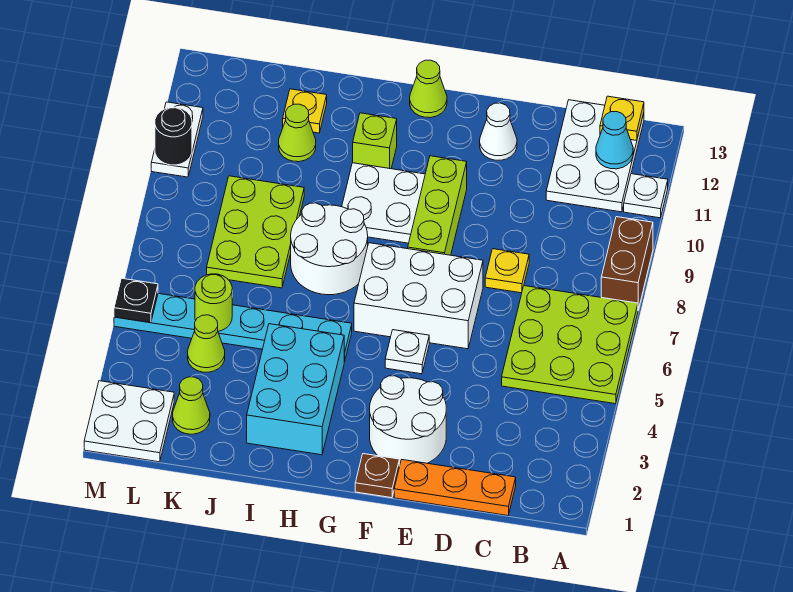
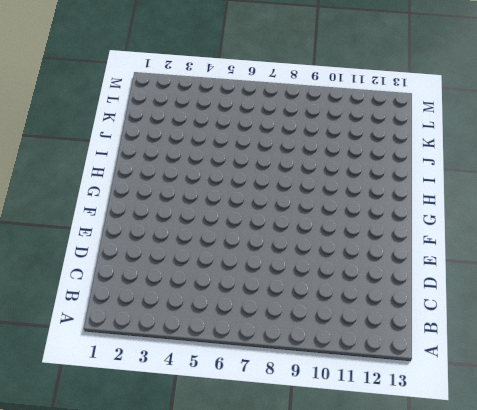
none -> lime 3x3 plate [502,286,638,404]
none -> brown 1x2 brick [601,217,653,310]
none -> white 1x1 plate [624,174,668,218]
none -> white 2x3 plate [546,100,644,212]

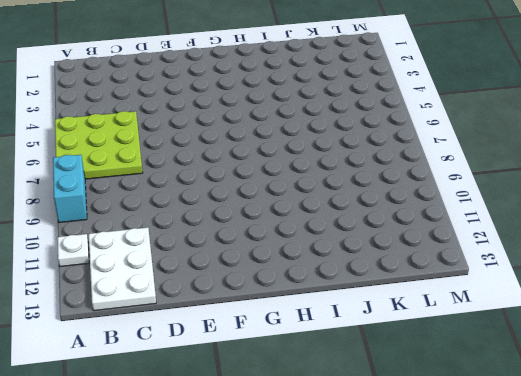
cyan 1x2 brick [53,155,87,223] -> brown 1x2 brick [601,217,653,310]
none -> orange 1x3 plate [394,460,516,516]
none -> yellow 1x1 plate [485,249,529,293]
none -> white 2x2 round brick [370,376,446,466]
none -> white 2x3 brick [354,243,483,349]

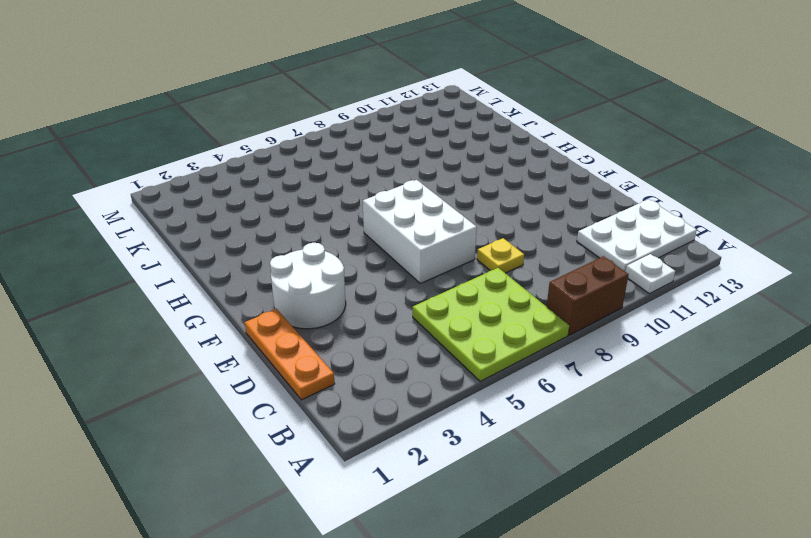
none -> white 1x1 cone [480,103,517,160]
none -> brown 1x1 plate [355,454,399,498]
none -> white 1x1 plate [385,330,429,374]
none -> lime 1x3 brick [408,156,467,255]

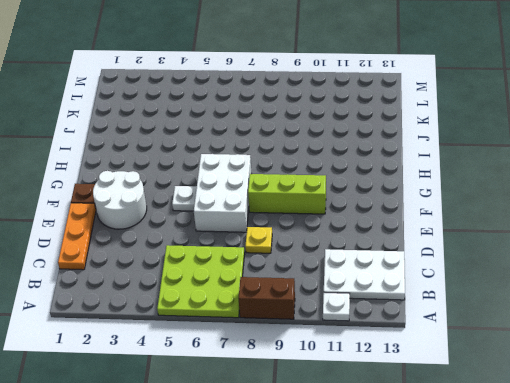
none -> white 1x1 cone [480,103,517,160]
none -> white 2x2 plate [342,163,425,243]
none -> lime 1x1 cone [410,60,447,118]
none -> cyan 2x3 brick [247,324,344,455]

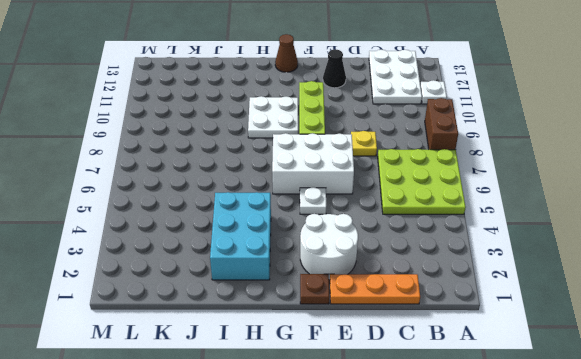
black 1x1 cone [323,49,346,88] -> white 1x1 cone [480,103,517,160]
brown 1x1 cone [275,34,298,72] -> lime 1x1 cone [410,60,447,118]
none -> cyan 1x6 plate [114,294,352,362]
none -> white 2x2 round brick [291,203,368,295]
none -> lime 1x1 brick [353,113,397,169]
none -> lime 2x3 plate [207,176,304,288]

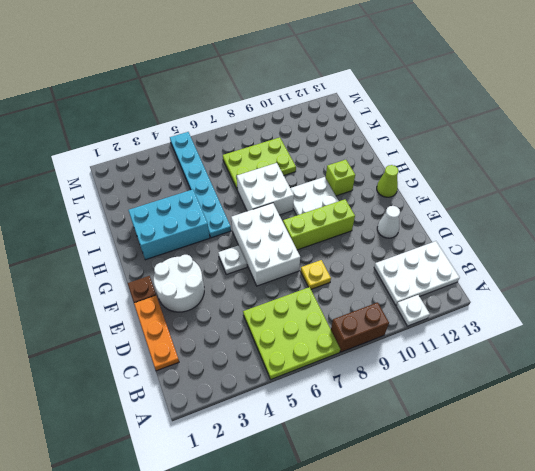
white 2x2 brick [237,163,294,215] -> white 2x2 round brick [291,203,368,295]
none -> lime 1x1 cone [279,104,316,162]
none -> yellow 1x1 plate [283,89,327,133]
none -> lime 1x1 cone [173,377,210,434]
none -> lime 1x1 cone [188,315,225,372]

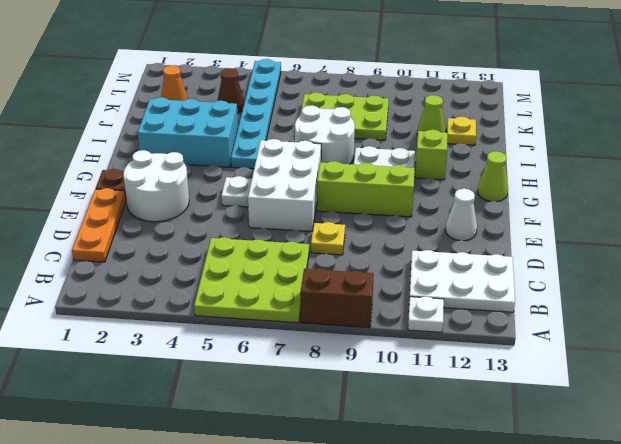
orange 1x1 cone [161,65,188,101] -> lime 1x1 cone [173,377,210,434]
brown 1x1 cone [217,68,244,114] -> lime 1x1 cone [188,315,225,372]
none -> white 2x2 plate [84,381,174,462]
none -> white 1x2 plate [151,102,203,177]
none -> cyan 1x1 cone [596,112,633,169]
none -> yellow 1x1 plate [600,96,644,141]

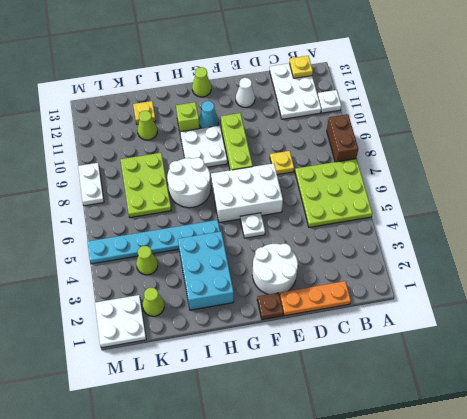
cyan 1x1 cone [199,101,218,128] -> cyan 1x1 cone moved to [596,112,633,169]
white 1x2 plate [78,163,104,206] -> white 1x2 plate moved to [151,102,203,177]
none -> lime 1x1 round brick [195,274,232,331]
none -> black 1x1 plate [114,278,158,323]
none -> black 1x1 round brick [155,107,192,165]

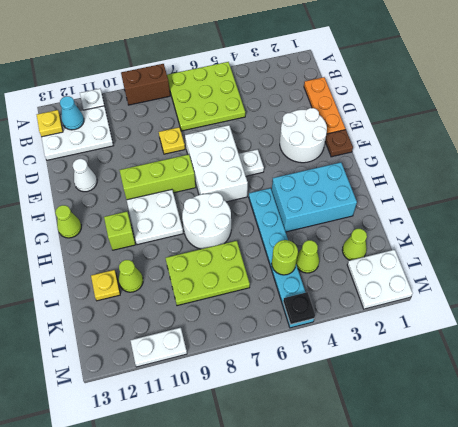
none -> black 1x1 round brick [155,107,192,165]

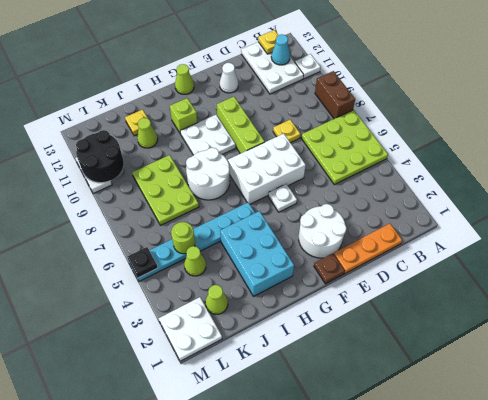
black 2x2 round brick [76,130,124,183] -> black 1x1 round brick [155,107,192,165]

